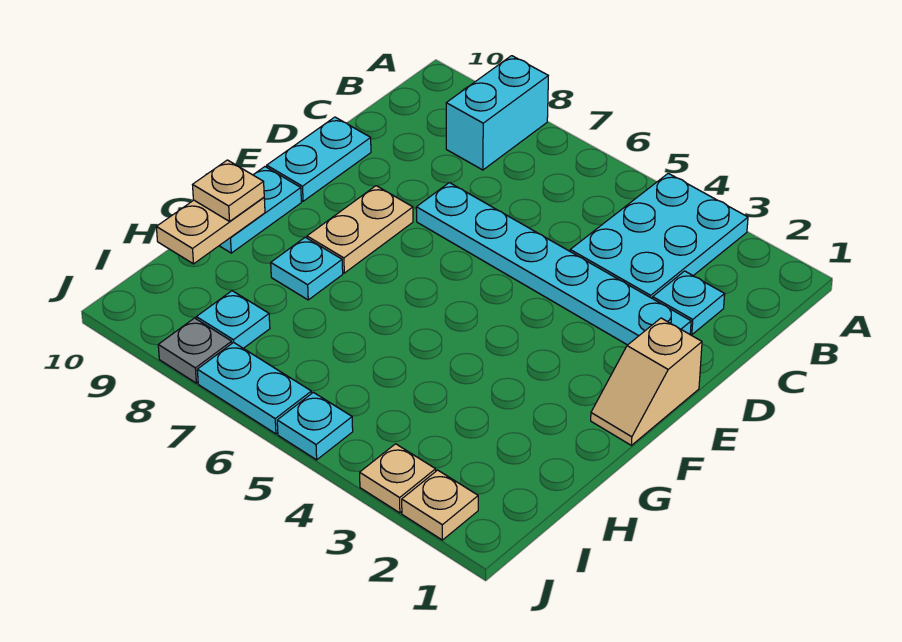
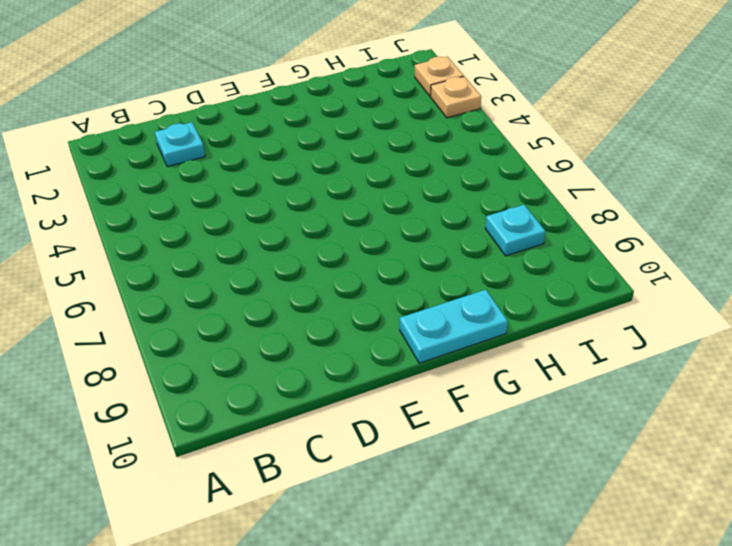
none -> cyan 2x3 plate [570,173,748,299]
none -> cyan 1x2 brick [446,56,548,170]
none -> cyan 1x6 plate [416,183,691,345]

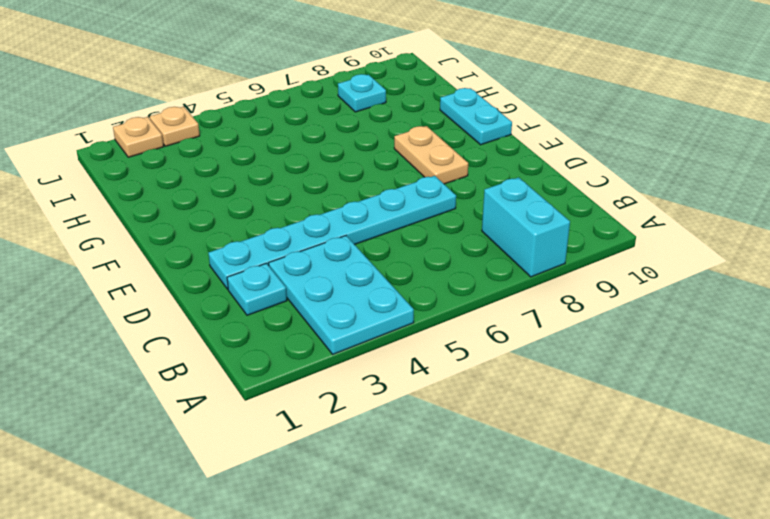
none -> cyan 1x2 plate [267,117,371,201]
none -> tan 1x2 slope [591,318,702,445]
none -> cyan 1x1 plate [271,237,343,300]

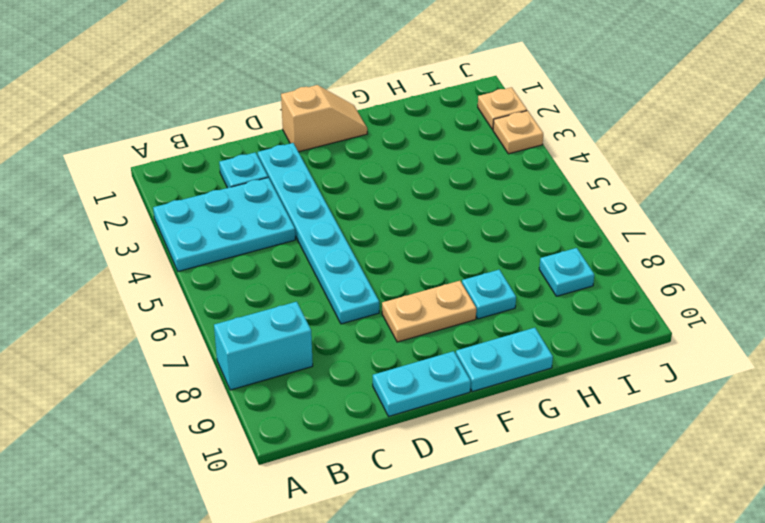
none -> cyan 1x1 plate [277,392,353,460]
none -> cyan 1x2 plate [197,342,312,434]
none -> grey 1x1 plate [158,318,232,383]

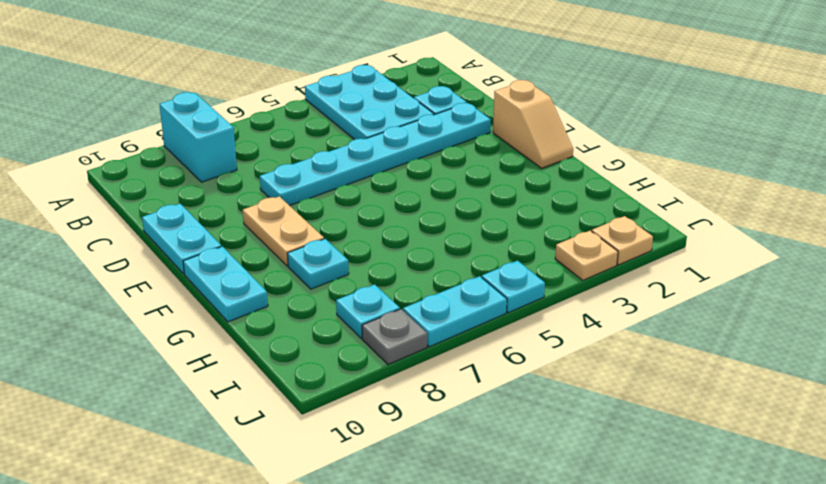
none -> tan 1x2 plate [156,197,265,264]
none -> tan 1x1 plate [193,160,264,221]

